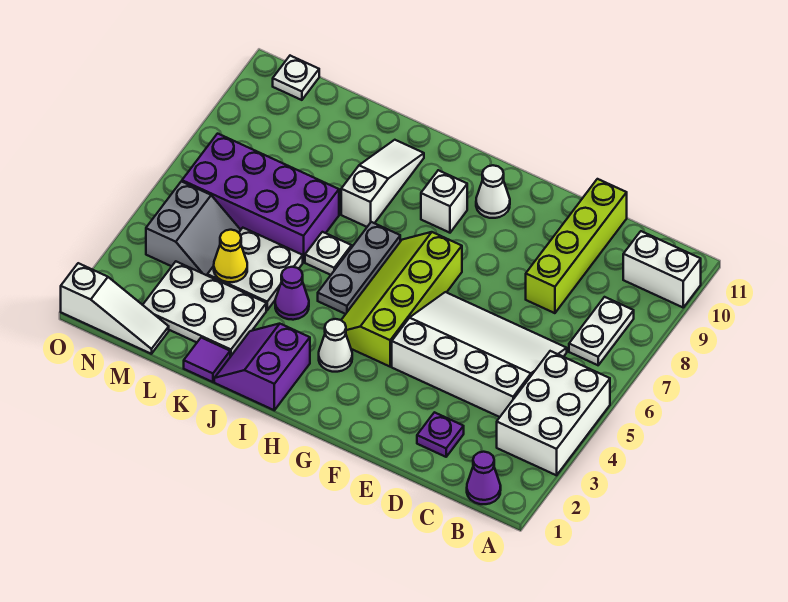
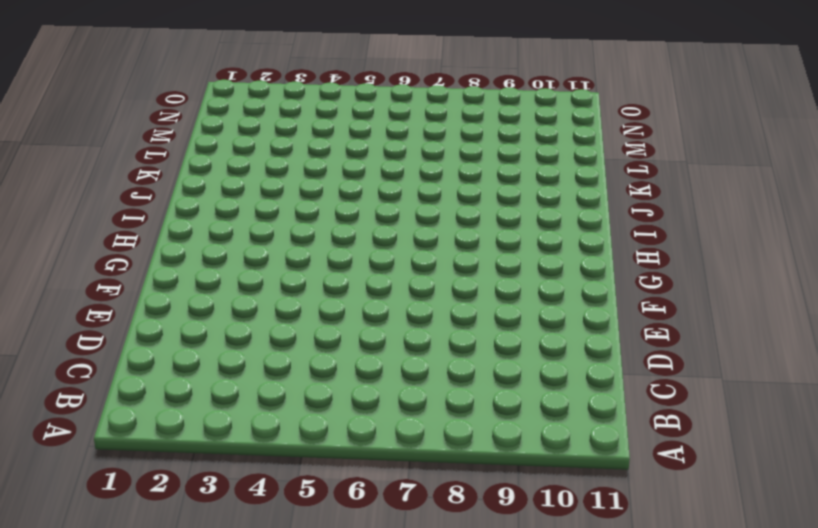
none -> white 2x3 brick [497,351,610,475]
none -> white 1x2 brick [623,231,701,307]
none -> purple 1x1 cone [467,452,501,504]

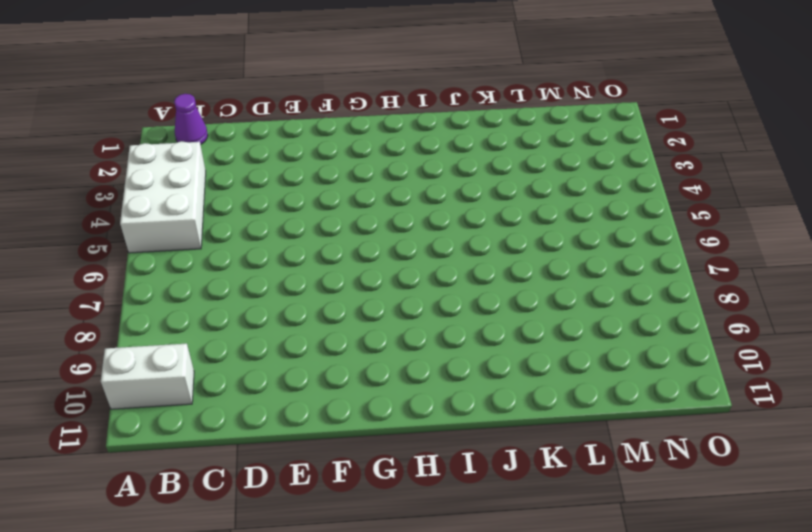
none -> white 1x2 plate [569,297,634,365]
none -> white 3x4 slope [392,292,567,417]
none -> purple 1x1 plate [417,412,464,457]

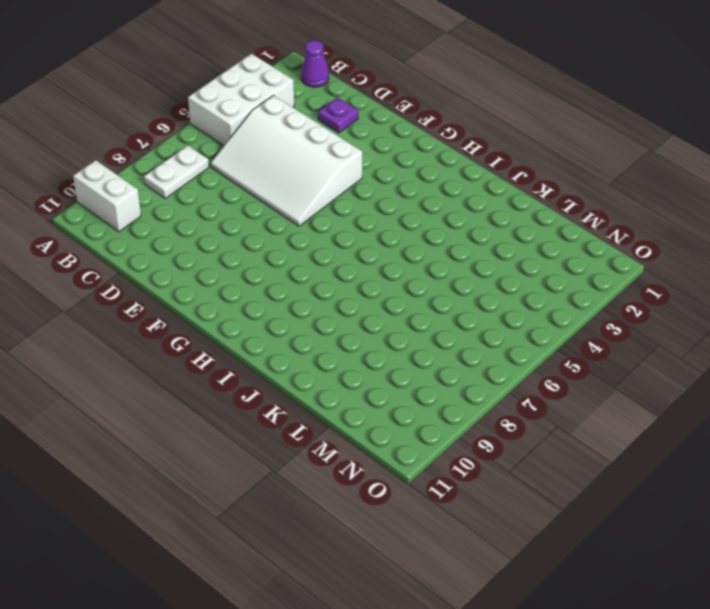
none -> lime 1x4 brick [526,179,627,313]
none -> lime 2x4 slope [341,232,462,367]
none -> white 1x1 cone [476,165,510,218]

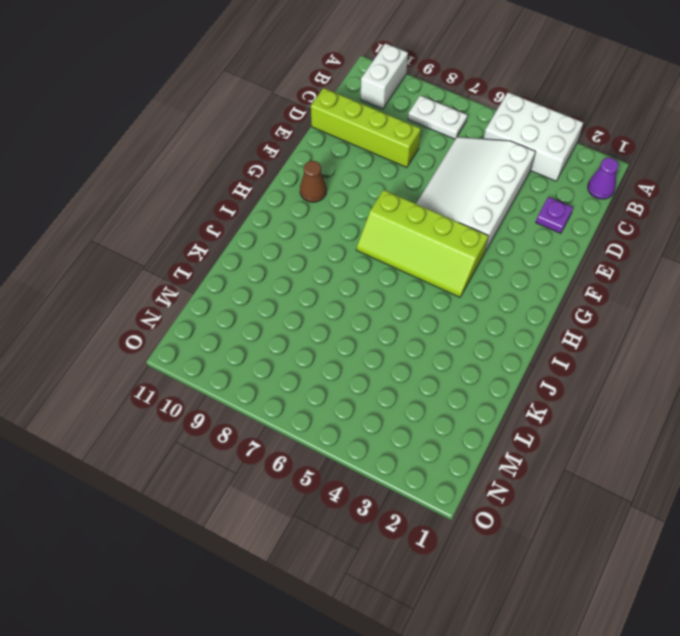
brown 1x1 cone [300,161,327,202] -> white 1x1 cone [476,165,510,218]
none -> white 1x1 cone [319,319,352,372]
none -> white 1x1 brick [421,170,467,233]
none -> purple 2x2 slope [214,324,310,410]

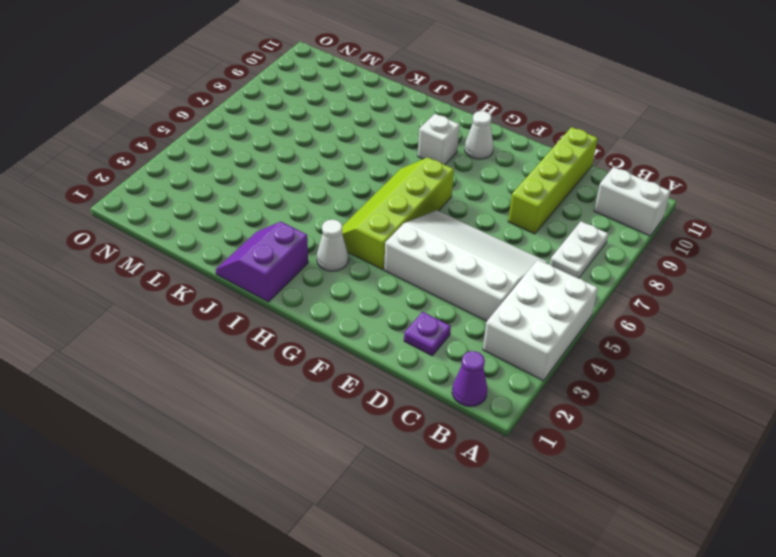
none -> grey 1x3 plate [318,222,400,314]
none -> purple 1x1 cone [275,267,309,320]
none -> white 1x1 plate [305,232,352,275]

